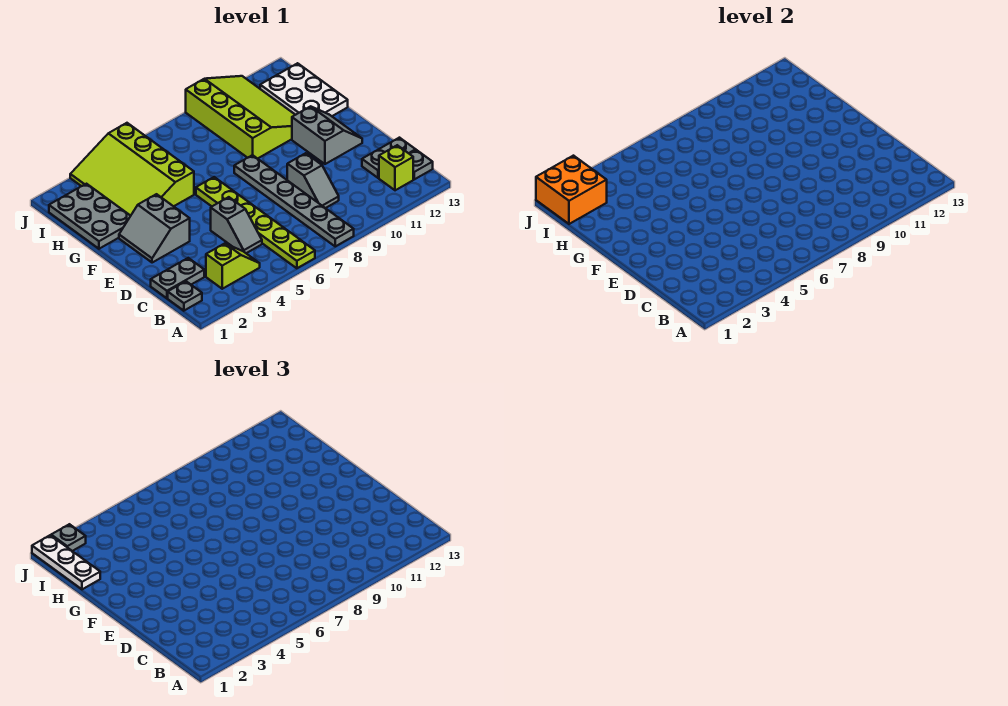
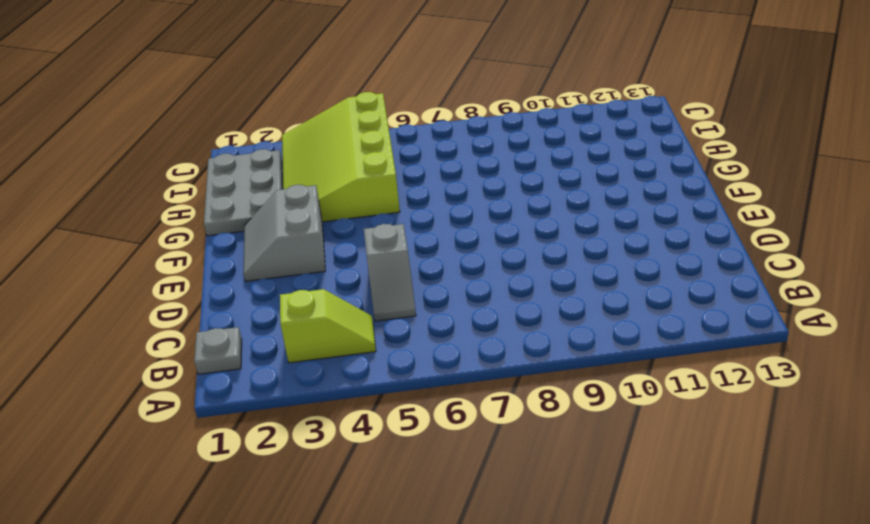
none -> lime 1x6 plate [196,177,315,268]
none -> grey 1x6 plate [234,155,354,246]
none -> lime 1x1 brick [379,145,413,190]

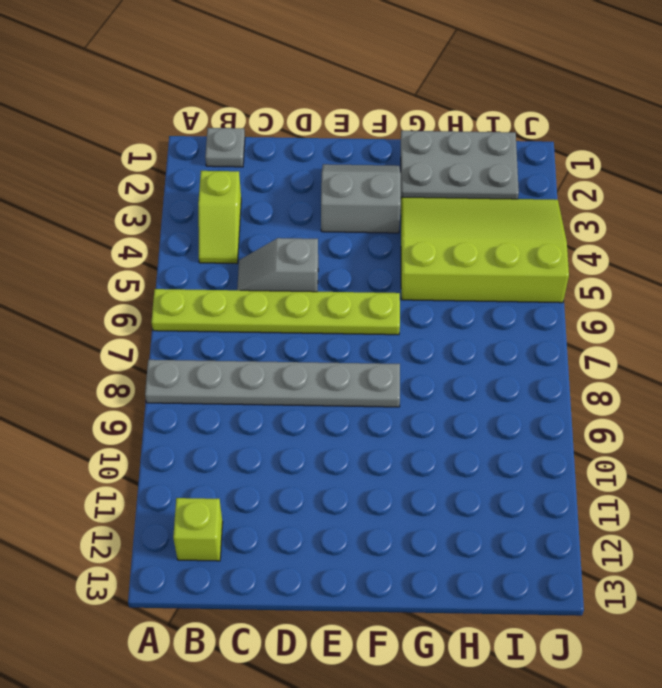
none -> grey 1x1 plate [410,150,433,179]
none -> grey 1x2 plate [151,258,204,298]
none -> grey 1x2 slope [287,153,339,208]

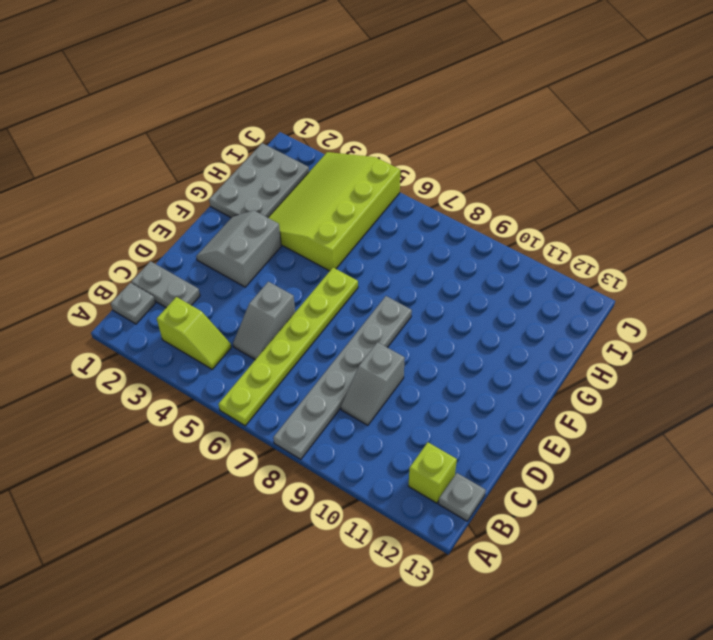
none -> grey 1x2 plate [362,138,416,178]
none -> grey 2x2 slope [292,106,362,164]
none -> lime 3x4 slope [186,76,295,159]

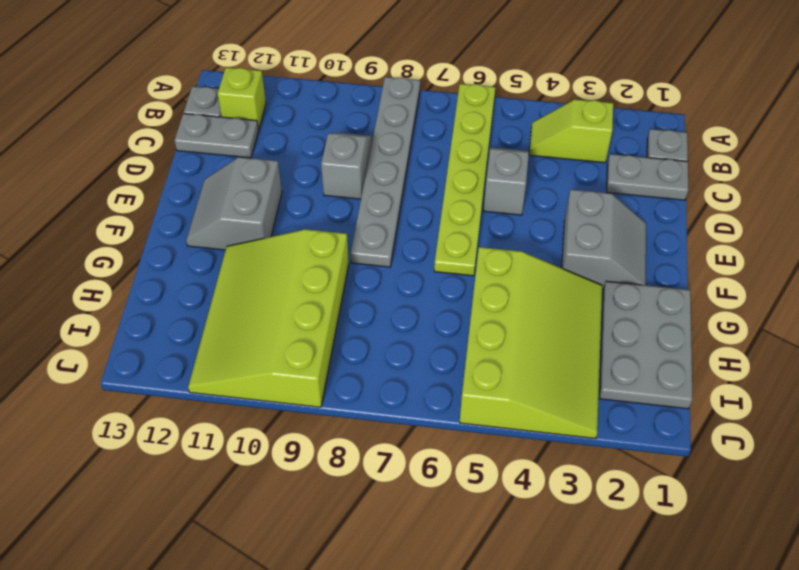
none -> white 2x3 plate [260,63,348,116]
none -> orange 2x2 brick [536,156,607,224]
none -> white 1x3 plate [32,535,100,589]

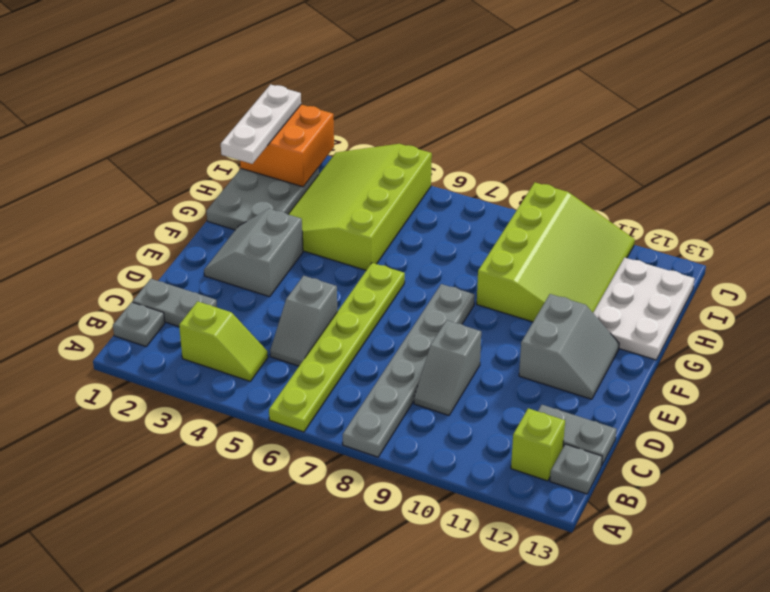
none -> grey 1x1 plate [51,524,86,551]

